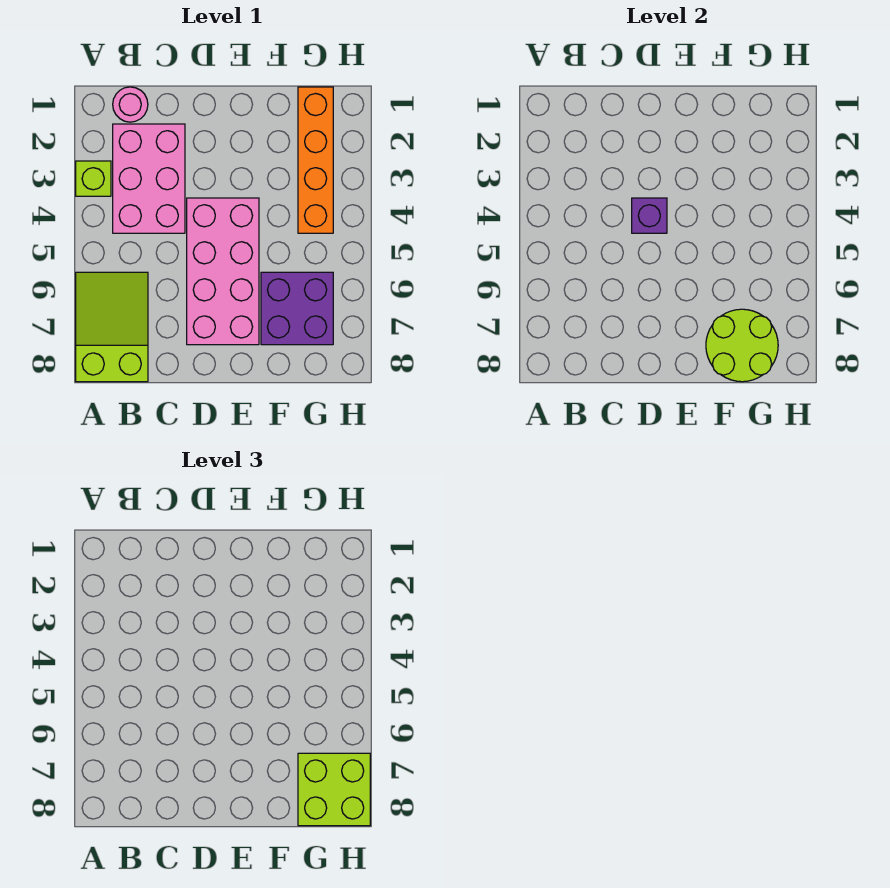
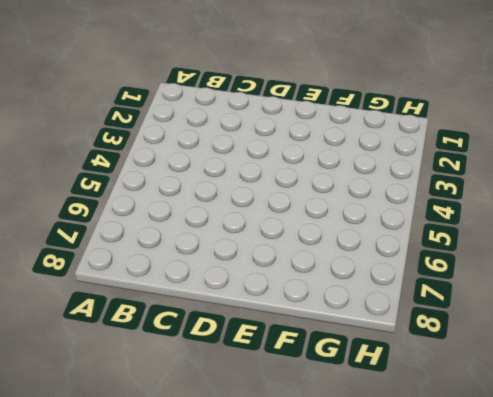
none -> lime 1x1 brick [76,161,111,196]
none -> lime 2x3 slope [76,272,148,382]

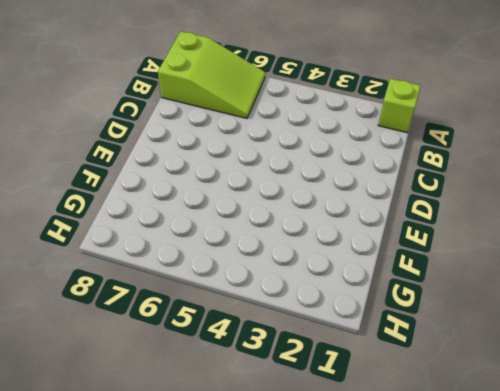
lime 1x1 brick [378,79,420,133] -> lime 1x1 brick moved to [76,161,111,196]
none -> pink 1x1 round brick [113,87,148,122]
none -> pink 2x3 brick [113,124,185,233]

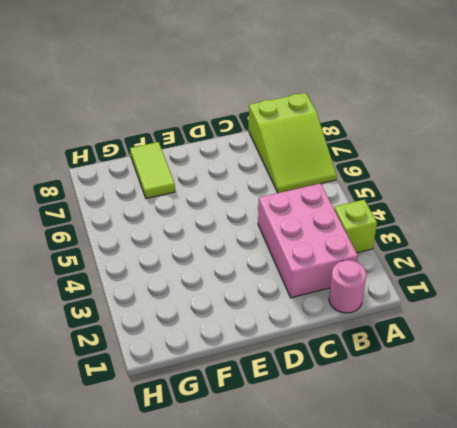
lime 1x2 tile [130,142,175,198] -> purple 2x2 brick [261,272,333,345]
none -> pink 2x4 brick [187,198,259,345]
none -> orange 1x4 brick [298,87,333,233]

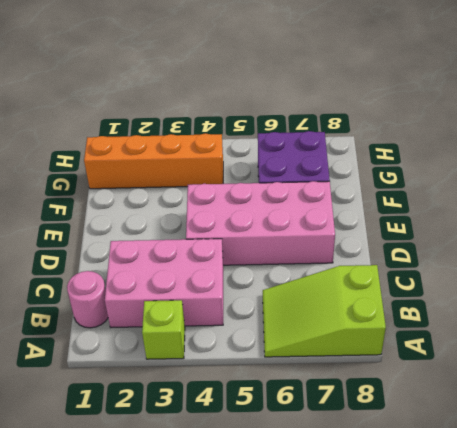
none -> purple 1x1 brick [632,198,667,233]
none -> lime 2x2 round brick [706,309,778,382]

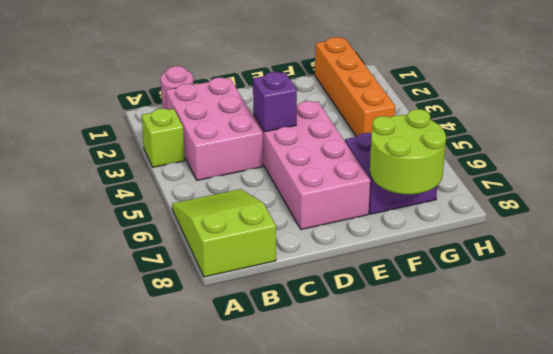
none -> lime 2x2 brick [298,753,370,826]

